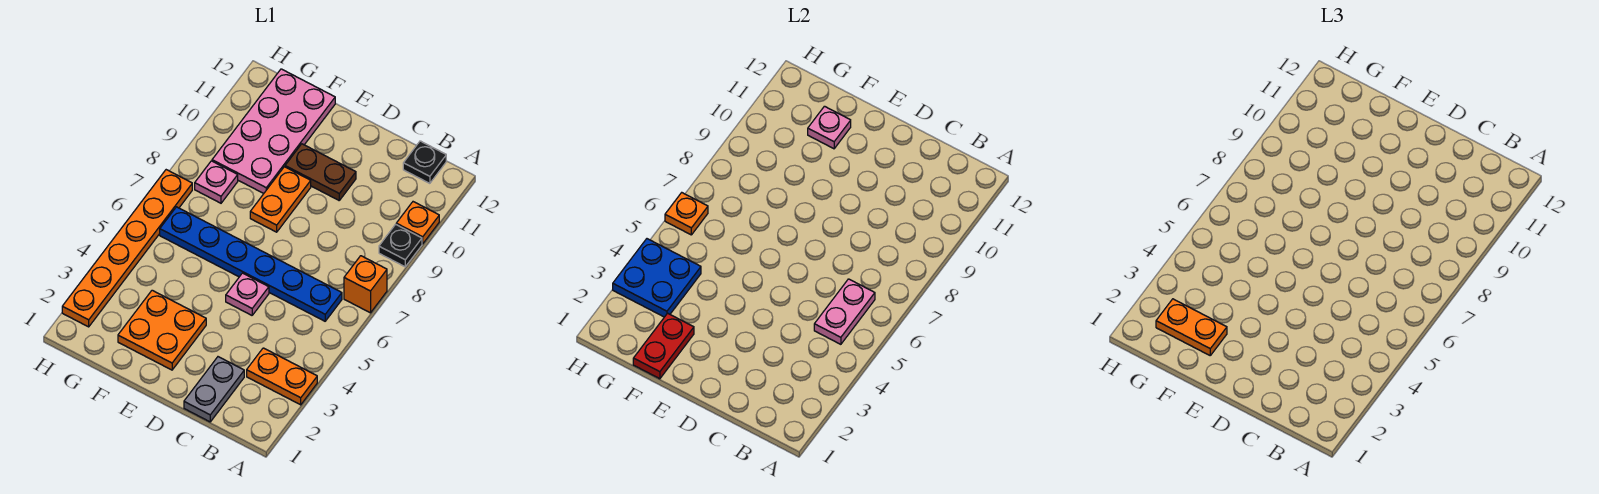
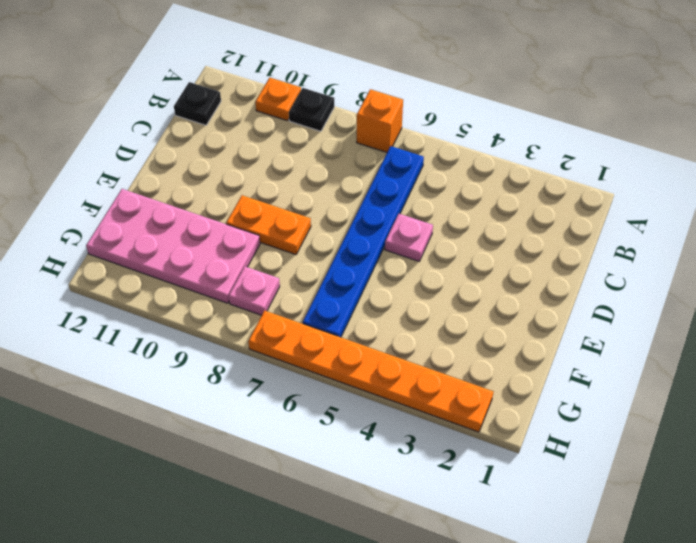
none -> orange 1x2 plate [247,348,317,405]
none -> grey 1x2 plate [184,357,244,422]
none -> brown 1x2 plate [285,144,356,200]

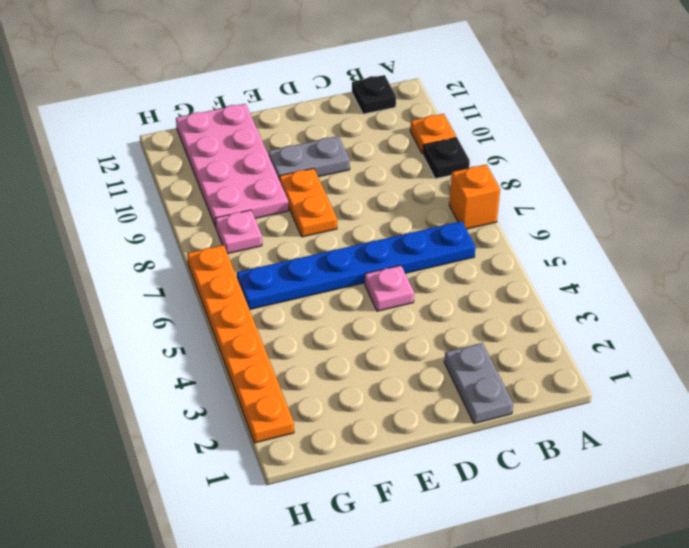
grey 1x2 plate [268,136,350,178] -> brown 1x2 plate [285,144,356,200]
none -> orange 1x2 plate [247,348,317,405]
none -> orange 2x2 plate [118,290,206,370]
none -> pink 1x2 plate [814,279,875,344]

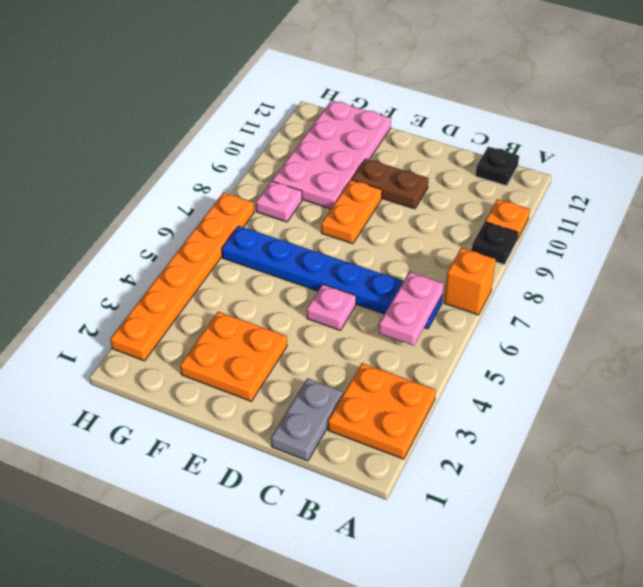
orange 2x2 plate [328,363,436,459] -> orange 1x2 plate [247,348,317,405]
none -> red 1x2 plate [633,313,694,379]
none -> pink 1x1 plate [808,106,851,149]
none -> blue 2x2 plate [613,239,701,317]

